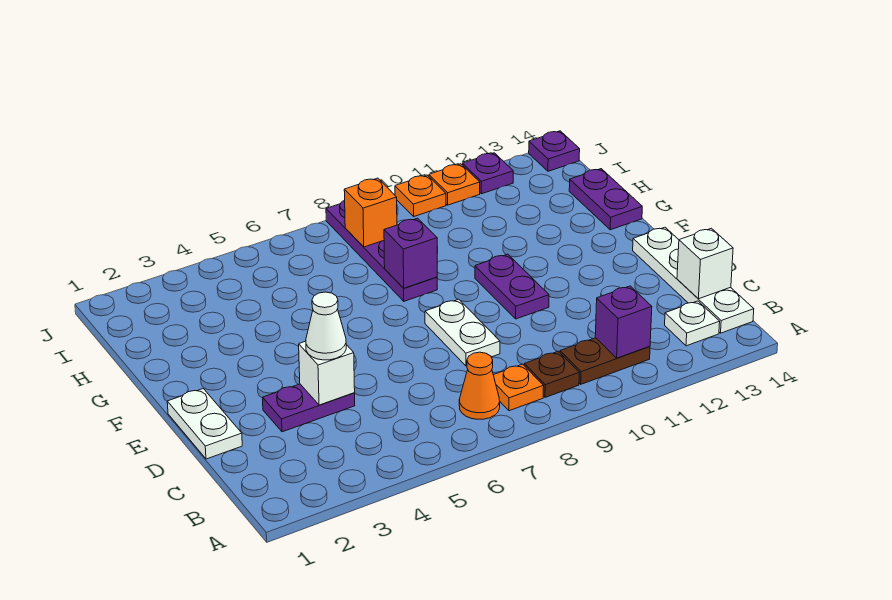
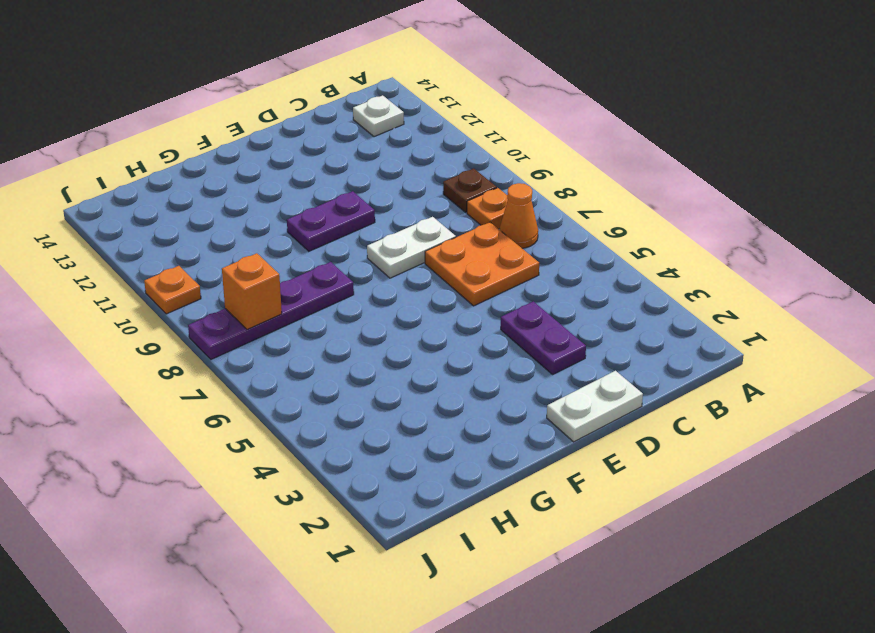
orange 2x2 plate [425,222,539,306] -> none
none -> brown 1x2 plate [560,338,650,384]
none -> white 1x4 plate [633,227,754,333]
none -> purple 1x2 plate [569,169,642,230]

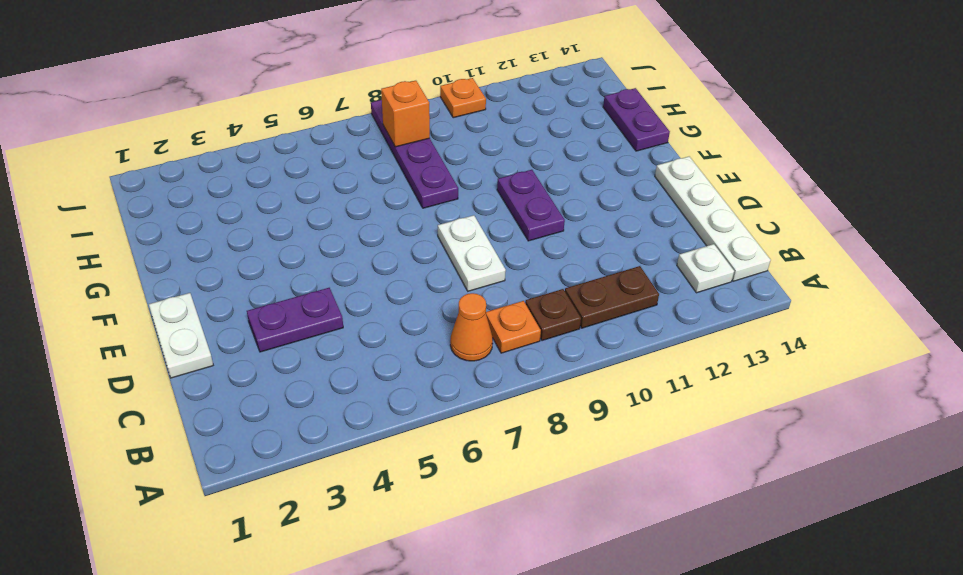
none -> orange 1x1 plate [429,164,480,205]
none -> purple 1x1 plate [463,153,513,194]
none -> purple 1x1 plate [529,131,580,171]

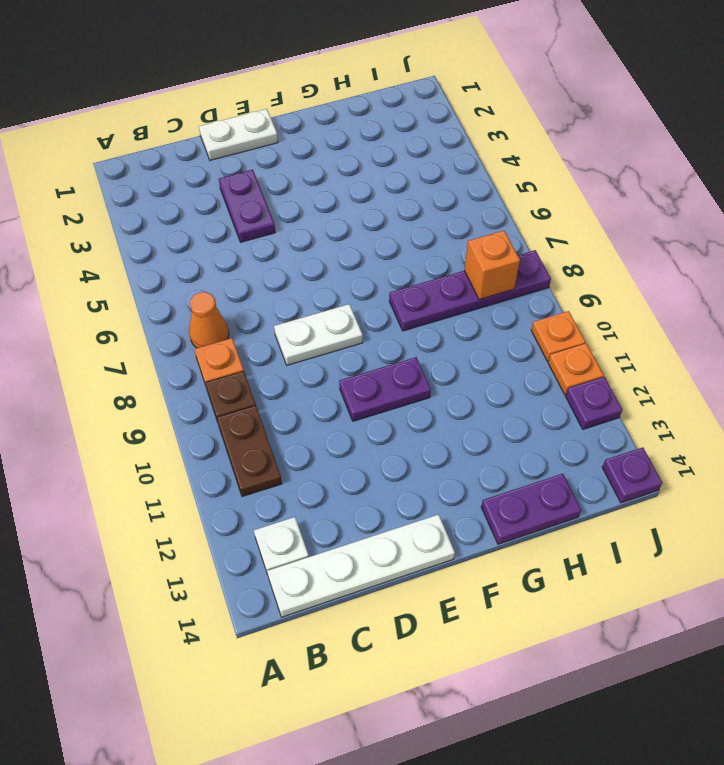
none -> purple 1x1 brick [595,286,652,358]
none -> white 1x1 brick [677,228,733,299]
none -> white 1x1 brick [299,341,355,405]

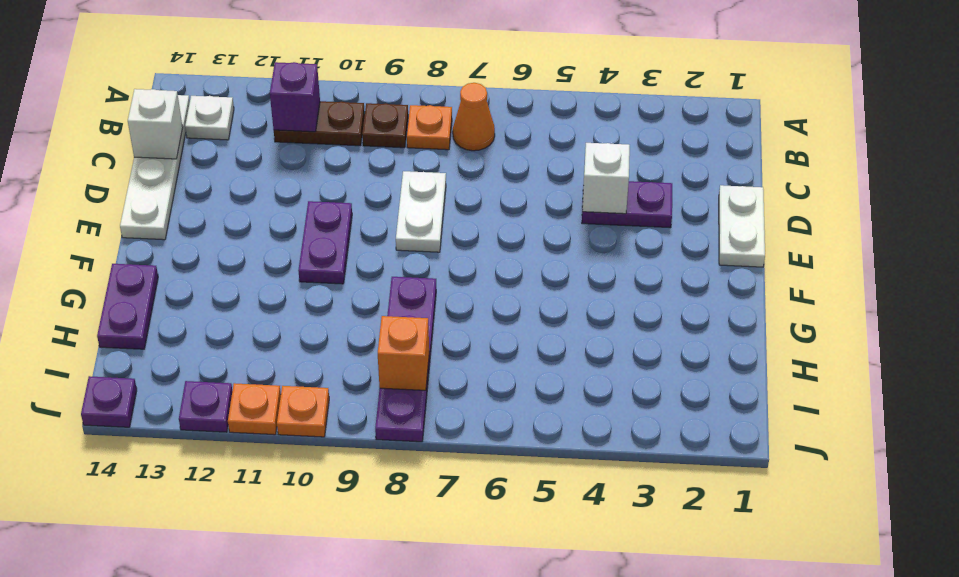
none -> purple 1x1 brick [384,218,437,288]
none -> white 1x1 cone [306,292,346,360]

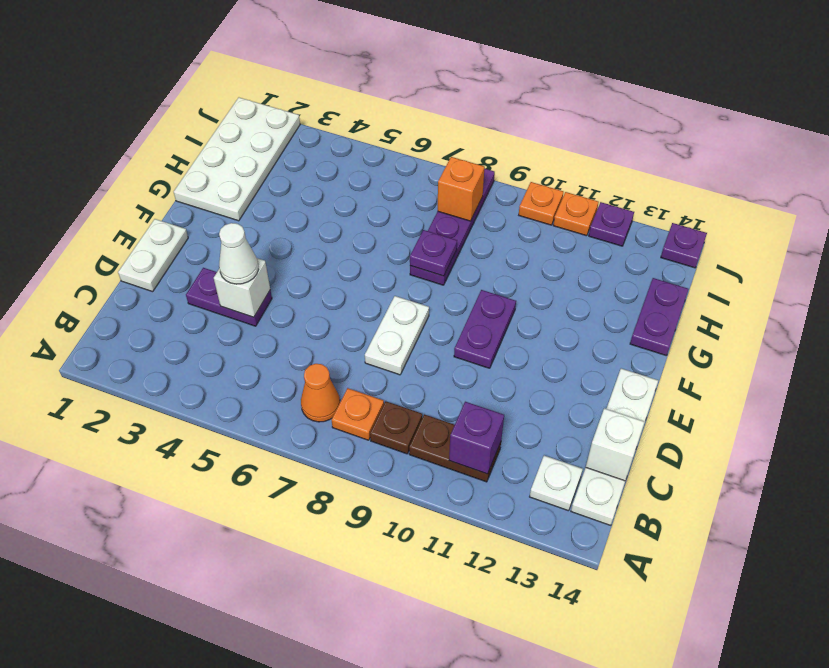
white 2x4 plate [174,98,300,221] -> none
purple 1x1 plate [410,230,457,276] -> purple 1x1 brick [384,218,437,288]

